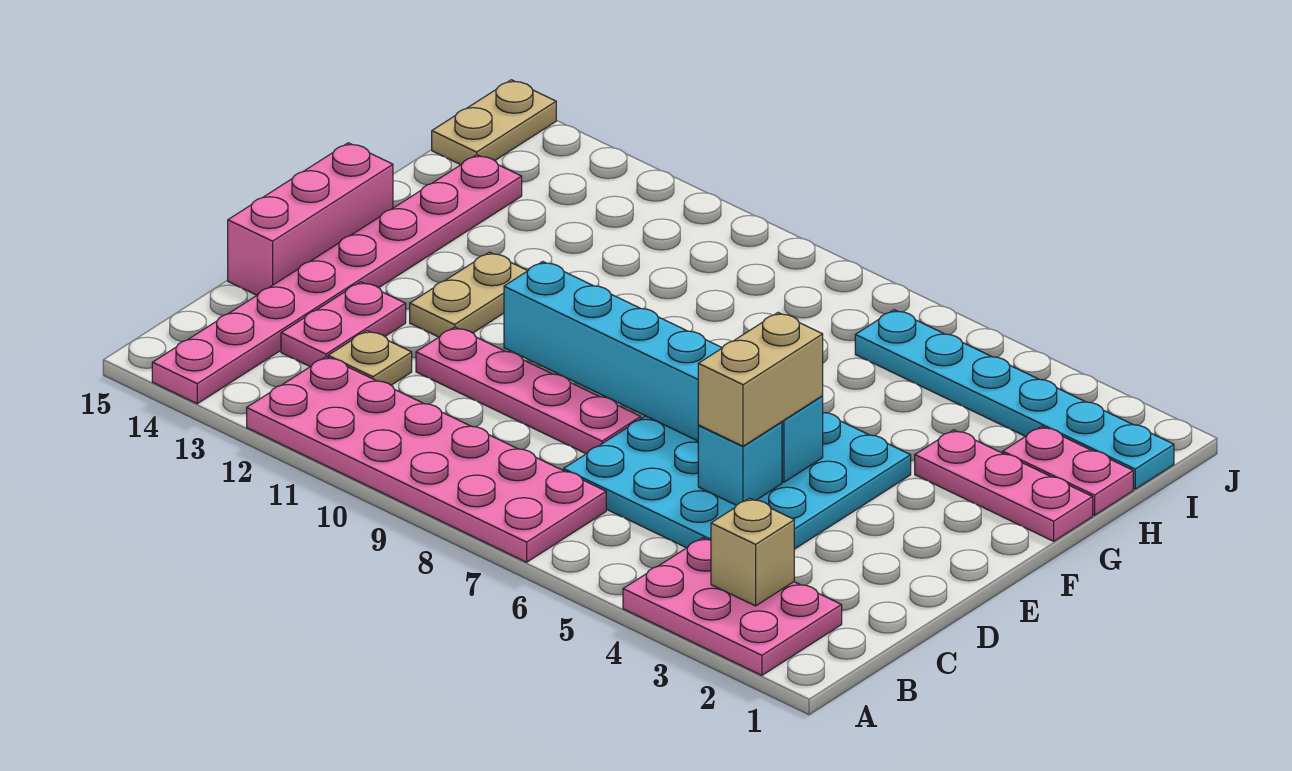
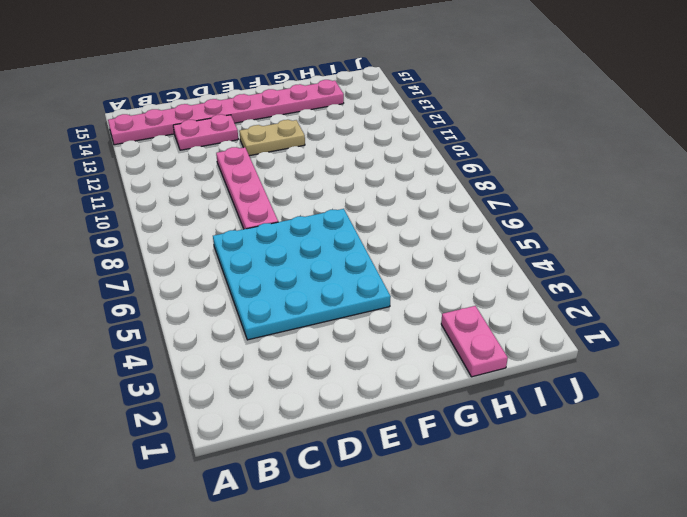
none -> pink 2x3 plate [623,538,842,675]
none -> pink 2x6 plate [247,357,606,562]
none -> tan 1x1 plate [328,331,412,385]

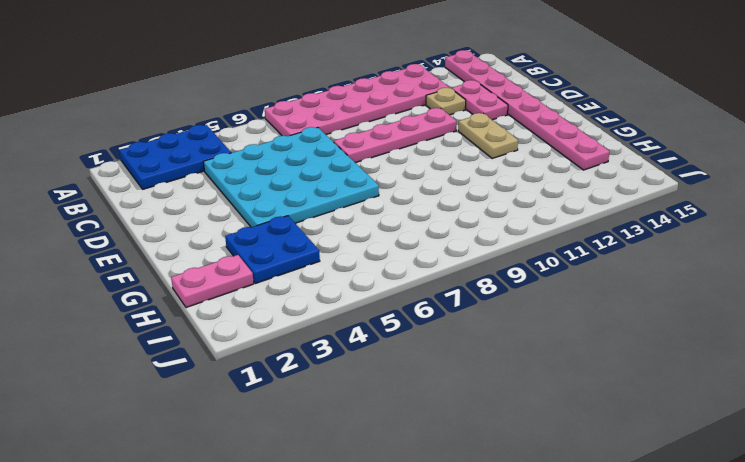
blue 2x3 plate [119,125,231,189] -> pink 2x3 plate [623,538,842,675]
blue 2x2 plate [225,216,320,284] -> pink 1x3 plate [915,430,1093,541]
none -> pink 1x3 brick [228,143,393,295]
none -> cyan 1x6 plate [855,310,1174,489]
none -> tan 1x2 plate [432,80,556,165]

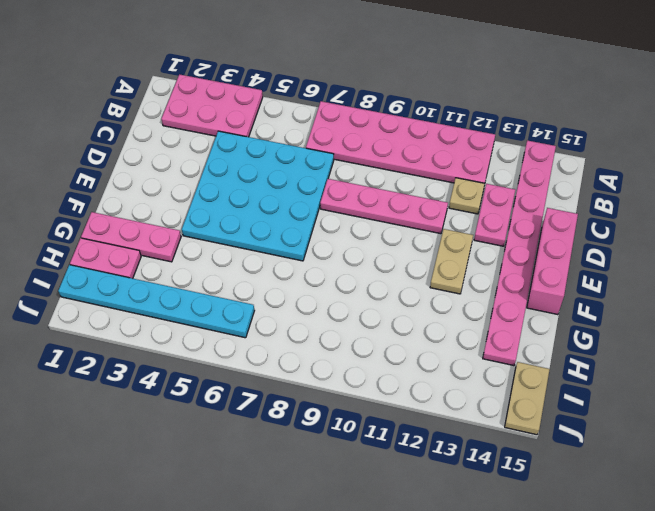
none -> tan 1x1 brick [711,498,794,606]
none -> cyan 1x1 brick [698,422,782,505]
none -> cyan 1x6 brick [504,261,823,482]

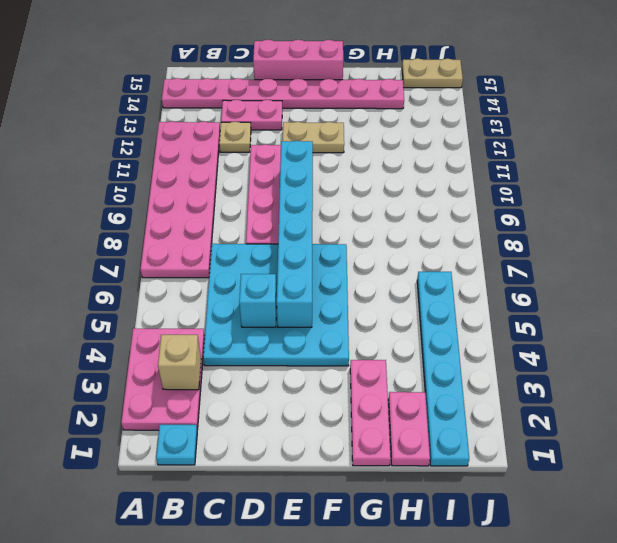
cyan 1x1 plate [156,425,197,465] -> none
none -> tan 1x2 brick [698,313,823,446]

